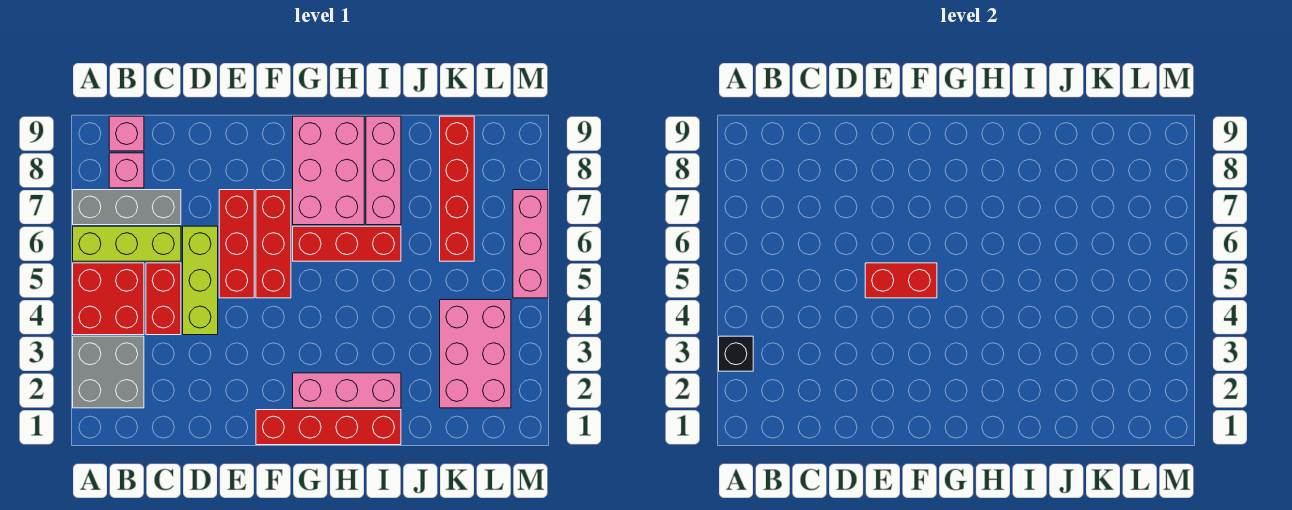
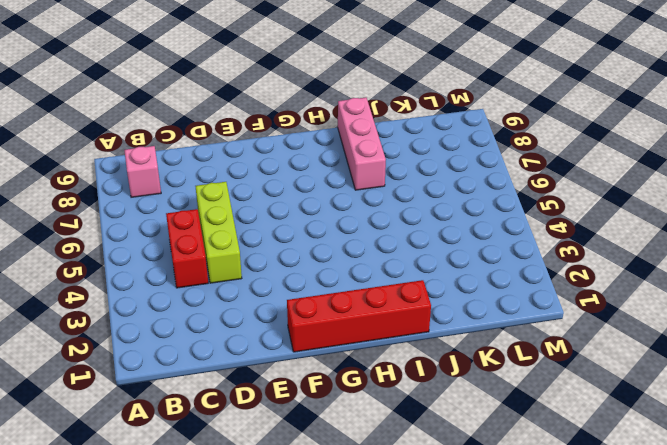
none -> grey 2x2 brick [73,336,144,408]
none -> red 2x2 brick [73,263,144,335]
none -> lime 1x3 brick [73,226,181,261]

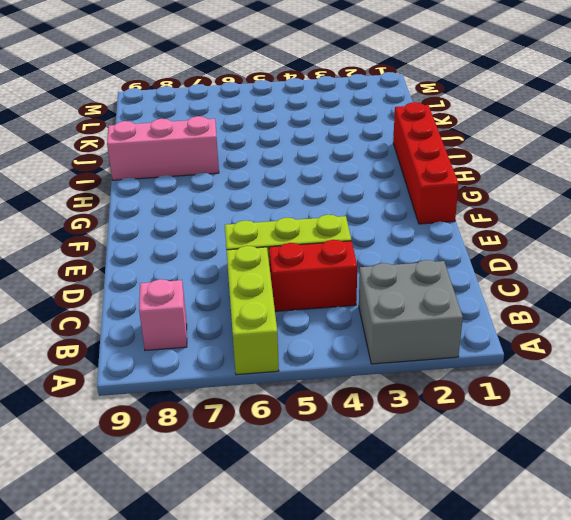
none -> red 2x2 brick [73,263,144,335]
none -> grey 1x3 brick [73,190,181,225]
none -> pink 1x1 brick [109,116,144,151]

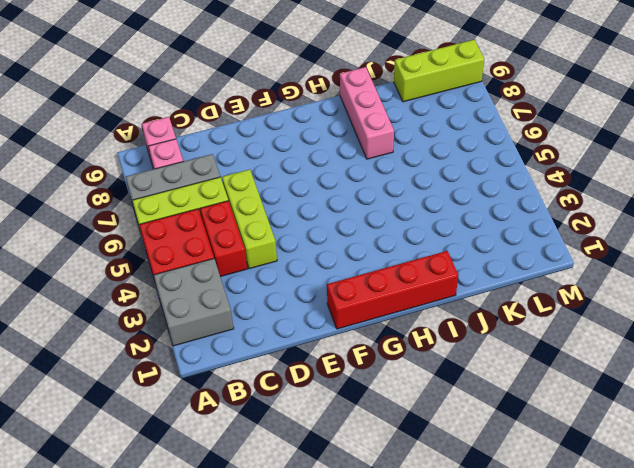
lime 1x3 brick [394,40,484,102] -> red 1x4 brick [440,116,474,261]
none -> red 1x3 brick [219,190,254,298]
none -> red 1x3 brick [256,190,291,298]
none -> pink 1x3 brick [293,373,401,408]

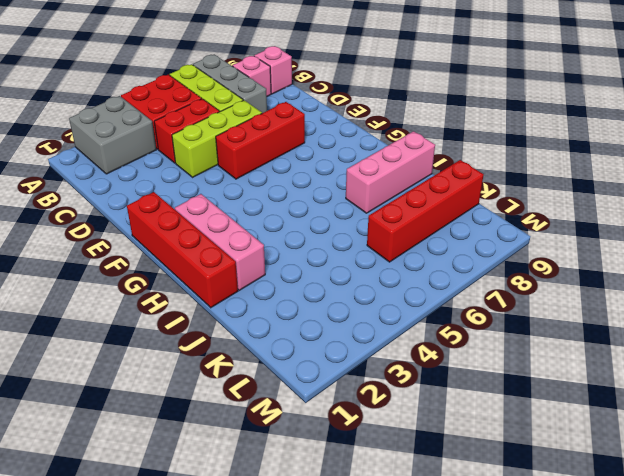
none -> red 1x3 brick [256,190,291,298]
none -> red 1x3 brick [293,226,401,261]
none -> pink 2x3 brick [293,116,364,225]

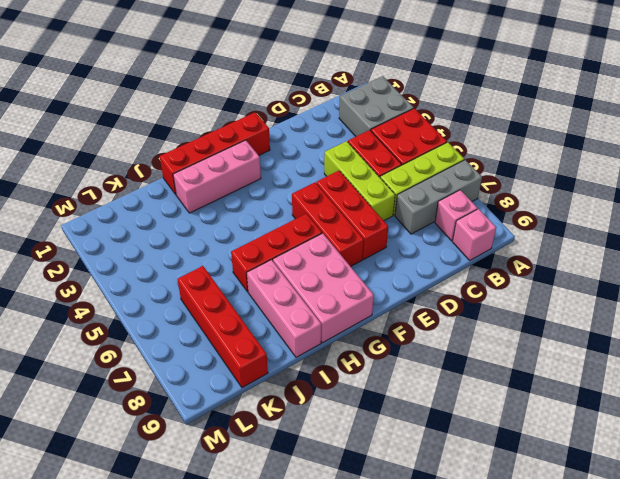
none -> pink 2x3 brick [440,300,511,408]
none -> pink 1x3 brick [513,190,548,298]
none -> black 1x1 brick [719,336,753,371]

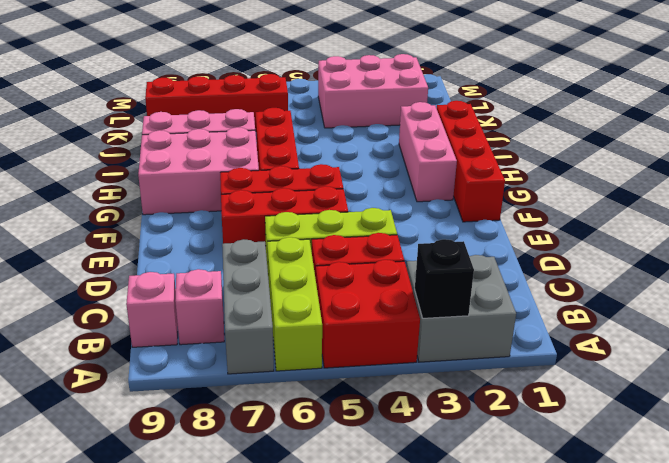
none -> pink 1x3 brick [513,190,548,298]
none -> red 1x2 brick [865,263,937,298]

